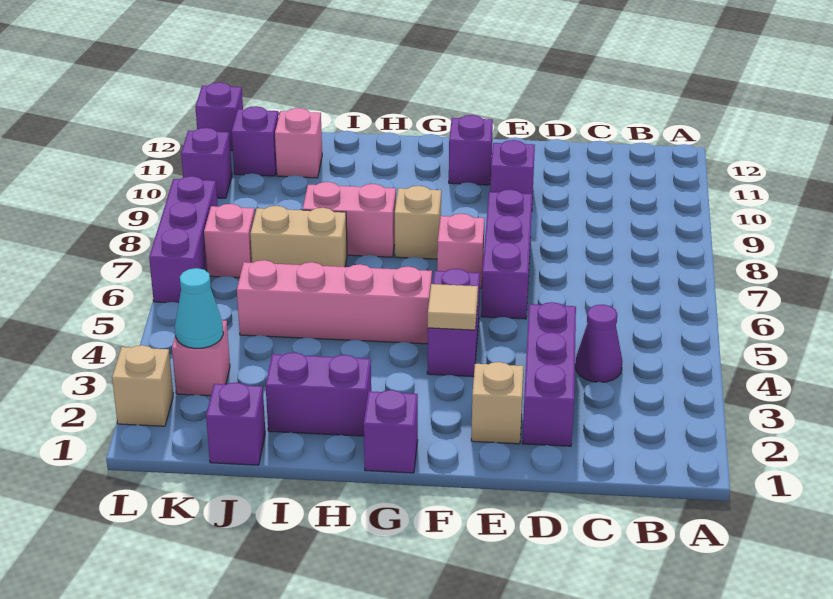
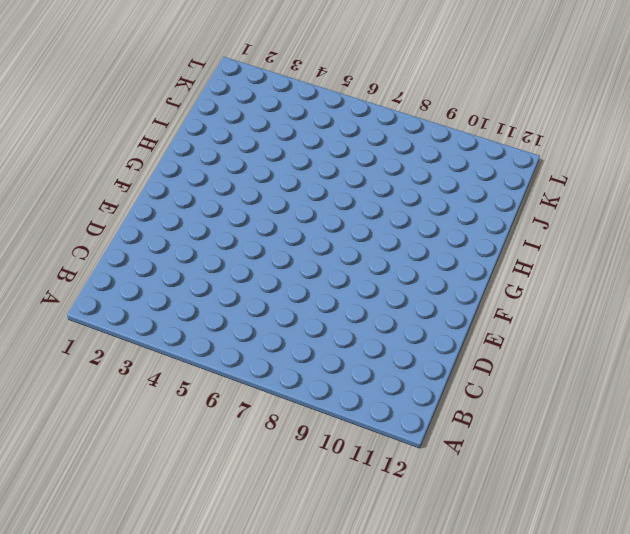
none -> purple 1x1 cone [575,304,622,382]
none -> purple 1x3 brick [523,302,576,446]
none -> tan 1x1 brick [471,362,524,444]

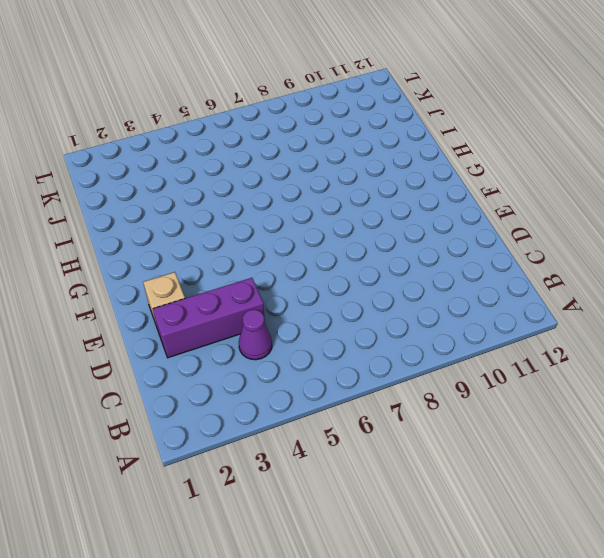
none -> purple 1x3 brick [481,189,532,319]
none -> purple 1x1 brick [490,140,535,198]
none -> purple 1x2 brick [427,269,480,377]

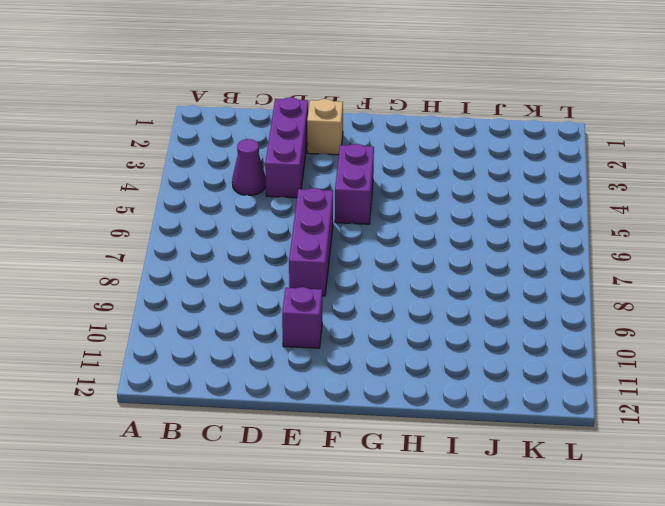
none -> pink 1x1 brick [437,214,485,288]
none -> purple 1x1 brick [449,115,493,185]
none -> purple 1x1 brick [364,390,418,473]

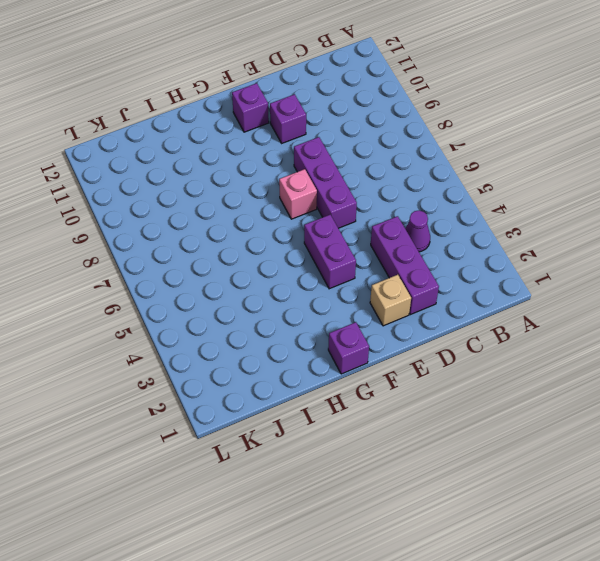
none -> pink 1x4 brick [237,260,432,344]
none -> tan 1x1 brick [395,186,441,259]
none -> purple 1x2 brick [266,352,371,436]

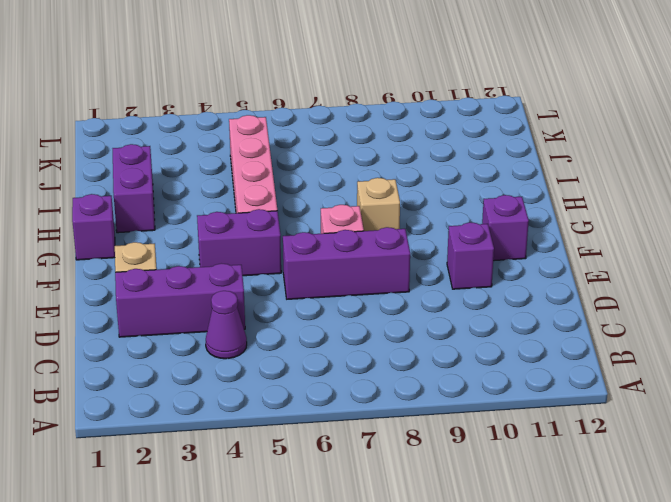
none -> pink 1x2 brick [303,182,396,257]
none -> tan 1x2 brick [250,206,347,267]
none -> purple 1x1 brick [206,382,265,465]

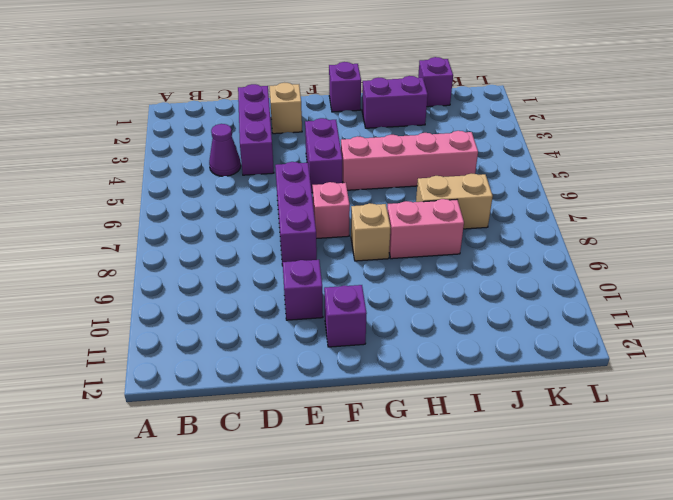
none -> pink 1x1 brick [275,108,322,178]
none -> pink 1x1 brick [172,320,230,396]
none -> pink 1x1 brick [204,204,255,278]

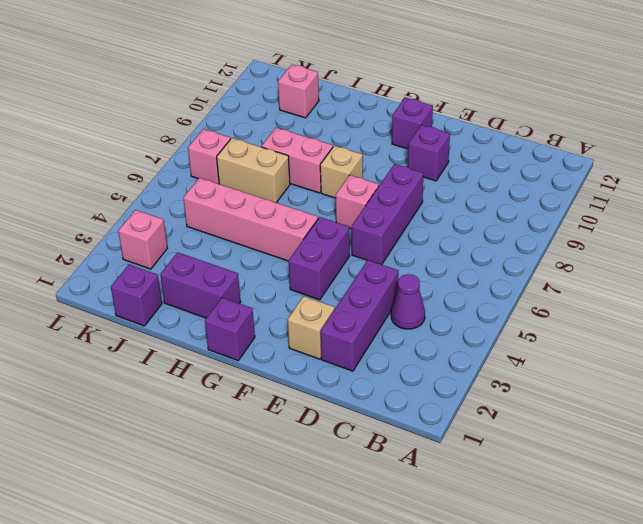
none -> purple 1x1 brick [232,106,278,176]
none -> tan 1x1 brick [112,345,173,426]
none -> purple 1x3 brick [149,176,218,303]

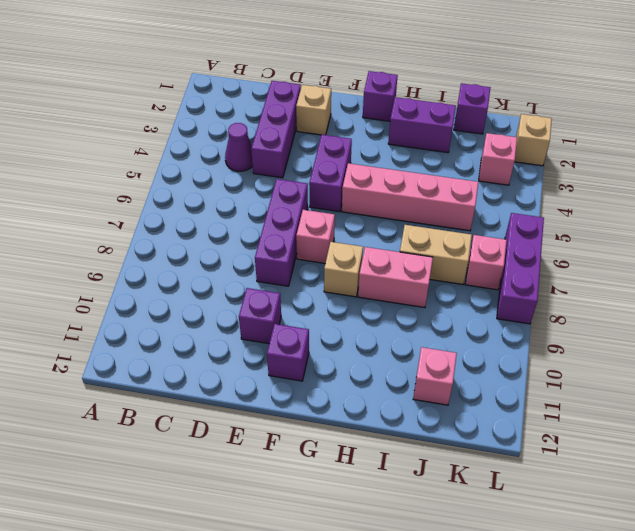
none -> purple 1x1 brick [232,106,278,176]
none -> purple 1x1 brick [181,128,232,198]
none -> purple 1x1 brick [195,82,243,151]

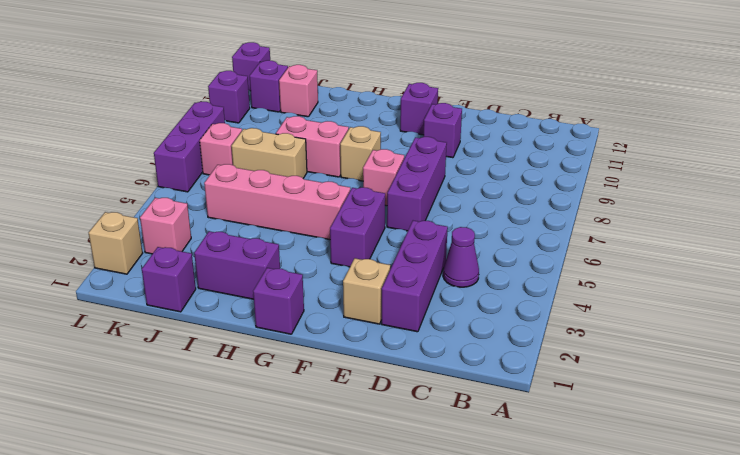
none -> tan 1x1 tile [428,284,478,330]
none -> cyan 1x1 cone [175,268,223,348]

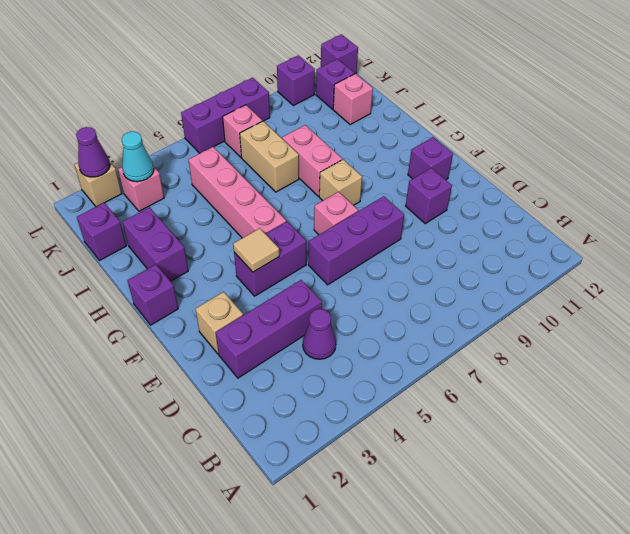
purple 1x1 cone [76,127,110,177] -> none

